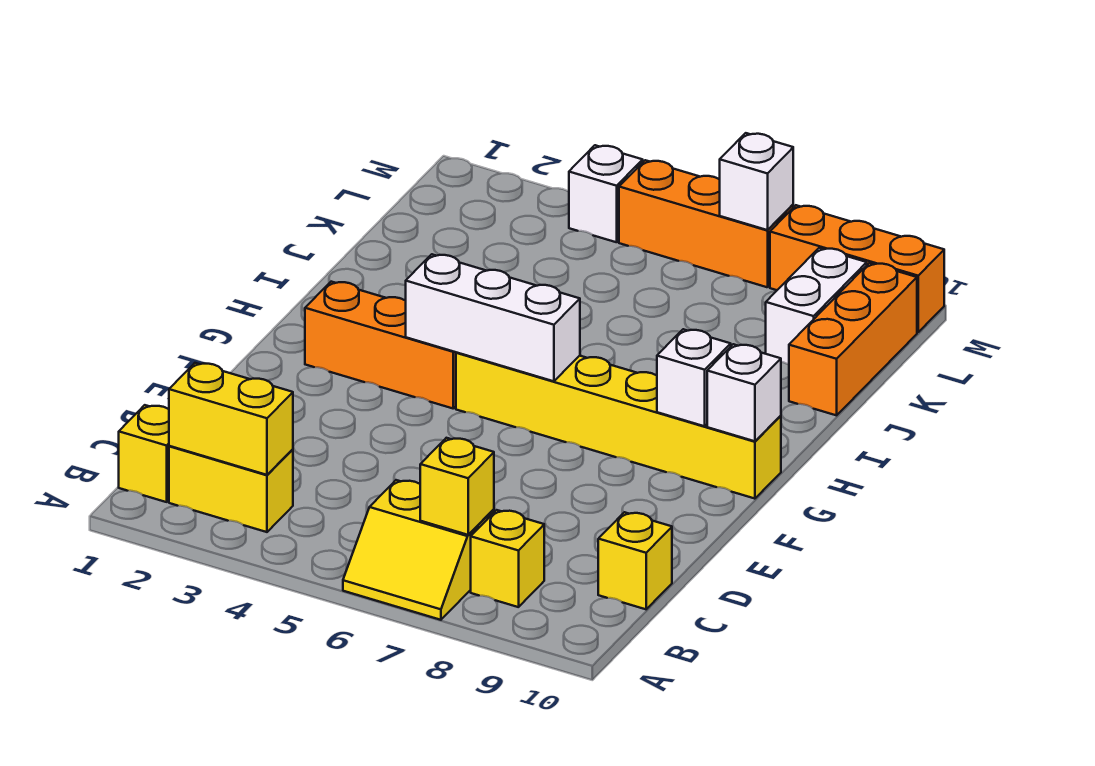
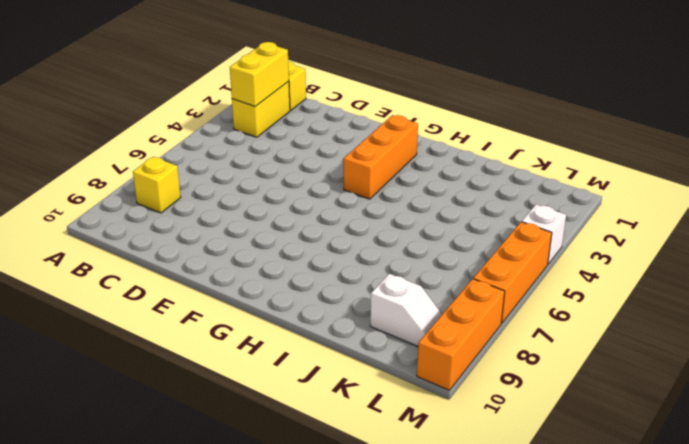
white 1x2 slope [370,274,442,346] -> white 1x2 brick [766,248,867,365]
none -> yellow 2x2 slope [343,480,494,620]
none -> yellow 1x1 brick [598,512,672,609]
none -> yellow 1x6 brick [456,352,781,499]

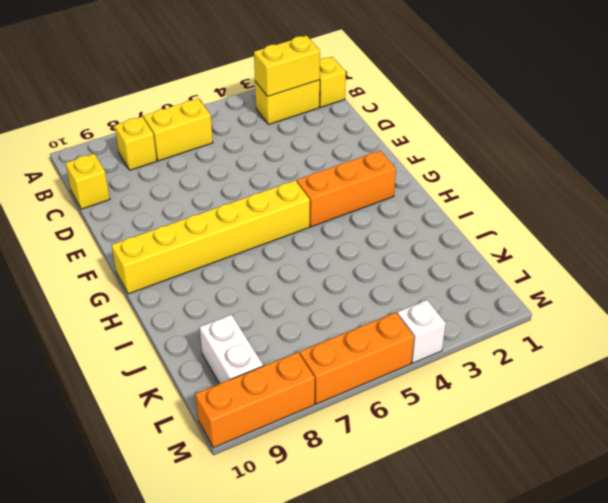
none -> orange 1x3 brick [789,263,917,415]
none -> yellow 1x1 brick [420,438,494,535]
none -> white 1x3 brick [406,254,580,381]

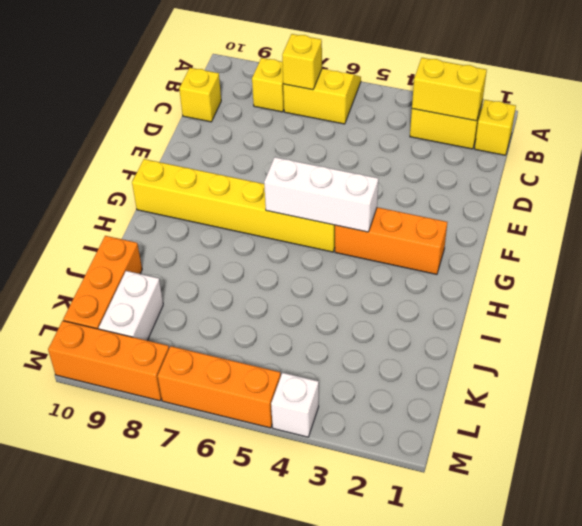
none -> white 1x1 brick [657,329,731,426]
none -> white 1x1 brick [707,344,781,441]
none -> white 1x1 brick [720,133,793,230]

